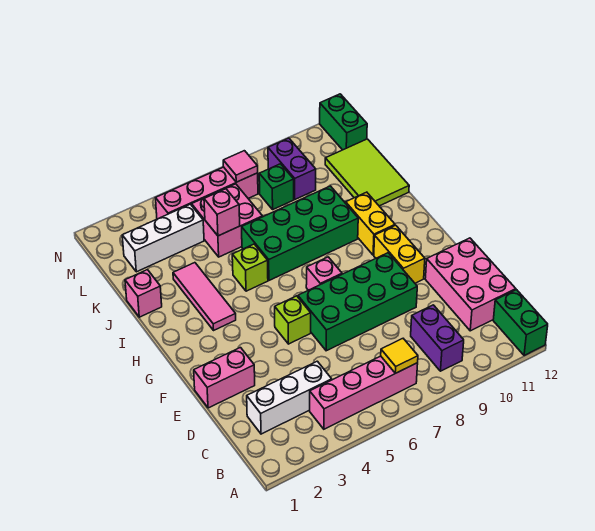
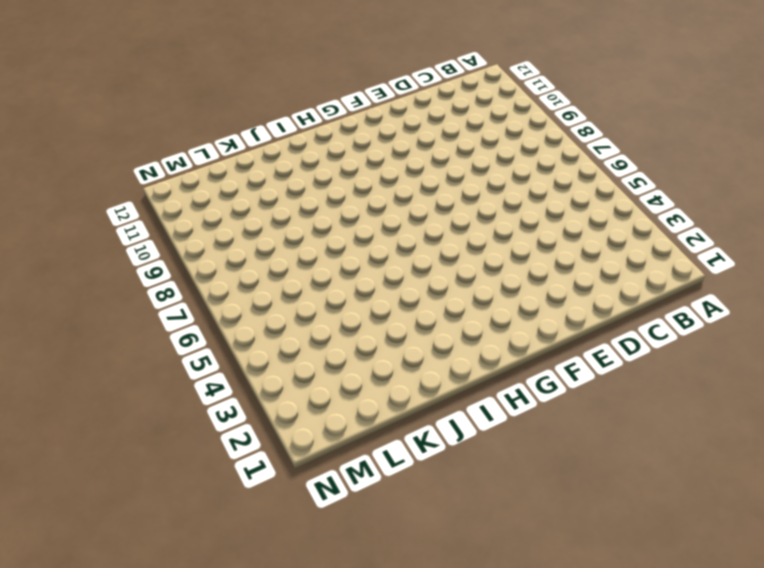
none -> green 1x2 brick [493,290,548,356]
none -> pink 1x4 brick [310,356,418,429]
none -> purple 1x2 brick [411,305,464,371]

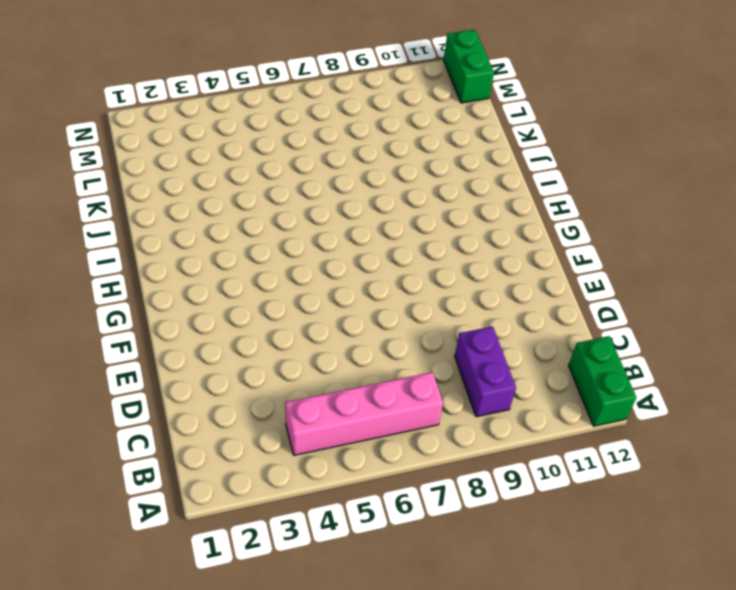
none -> white 1x3 brick [247,361,332,434]
none -> pink 2x3 brick [425,238,516,331]
none -> pink 1x2 brick [194,348,255,408]

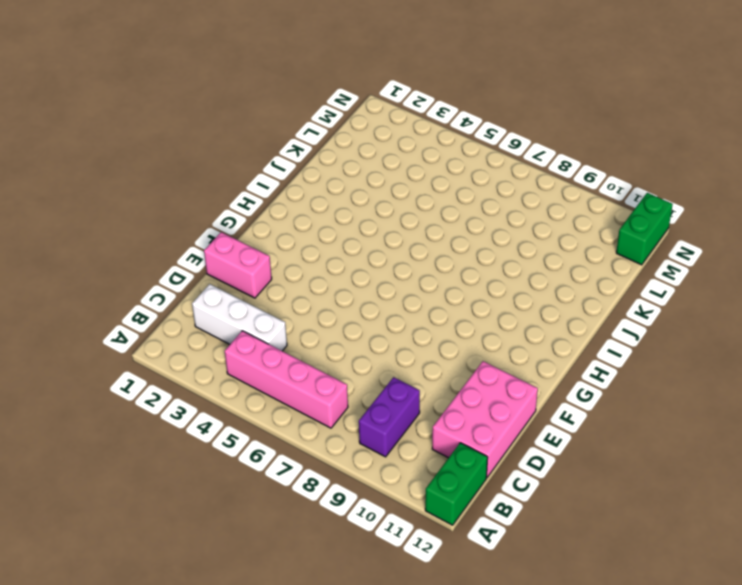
none -> green 2x4 brick [298,253,417,351]
none -> lime 1x1 brick [275,296,311,344]
none -> yellow 1x2 brick [374,225,425,283]

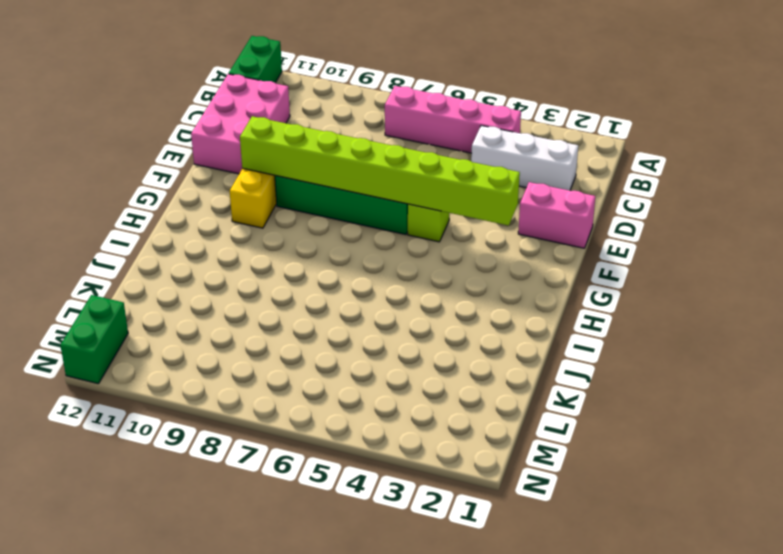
lime 1x8 brick [240,116,520,226] -> none
none -> purple 1x2 brick [411,305,464,371]
none -> pink 1x1 brick [306,257,342,290]
none -> pink 1x3 tile [173,263,236,330]

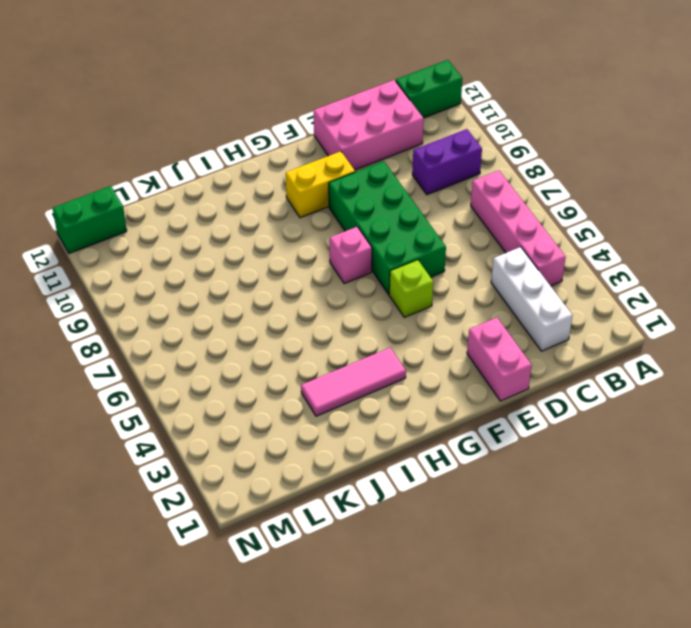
none -> yellow 1x2 brick [346,192,395,255]
none -> lime 1x1 brick [232,244,268,291]
none -> green 2x4 brick [242,186,358,280]

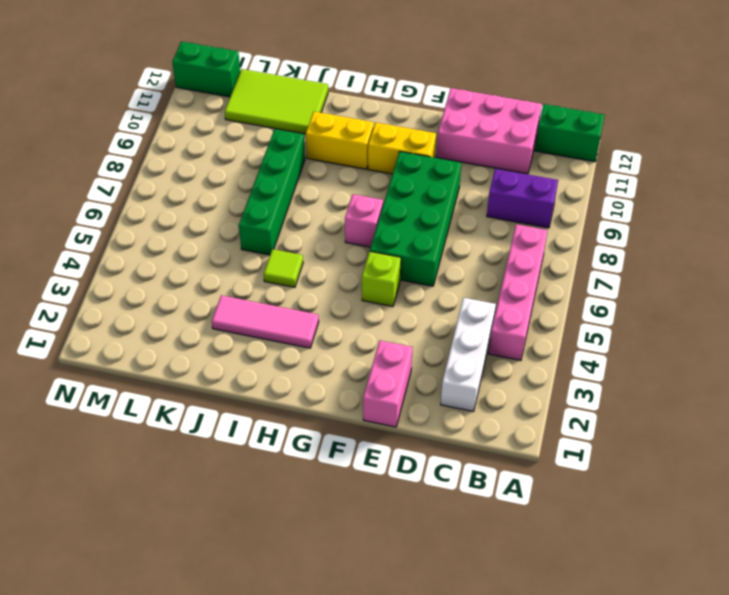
lime 1x1 tile [264,249,303,287] -> lime 1x1 brick [232,244,268,291]
green 1x4 brick [239,129,305,255] -> green 2x4 brick [242,186,358,280]
none -> pink 1x1 brick [125,270,162,317]
none -> pink 2x2 brick [192,184,263,257]
none -> white 1x3 brick [122,204,204,272]

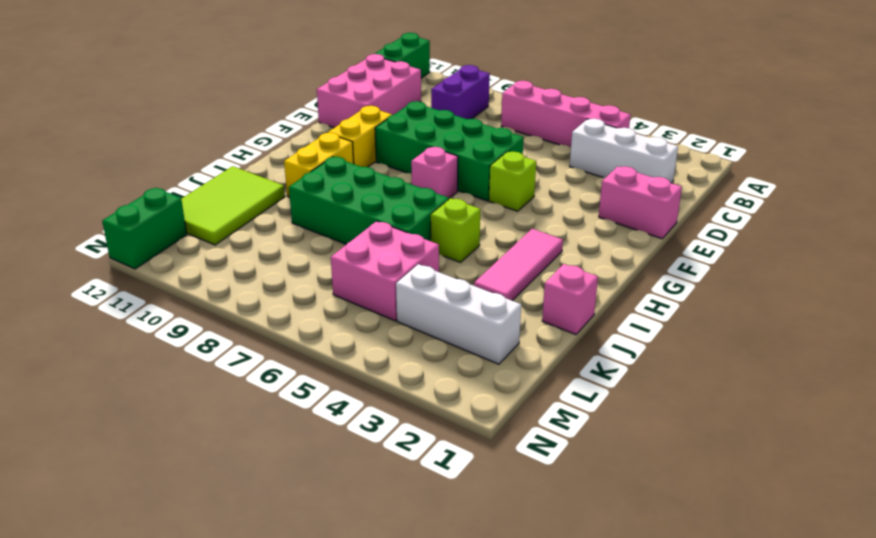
none -> green 1x1 brick [259,164,294,209]
none -> purple 1x2 brick [268,138,316,199]
none -> pink 1x4 brick [156,167,258,219]

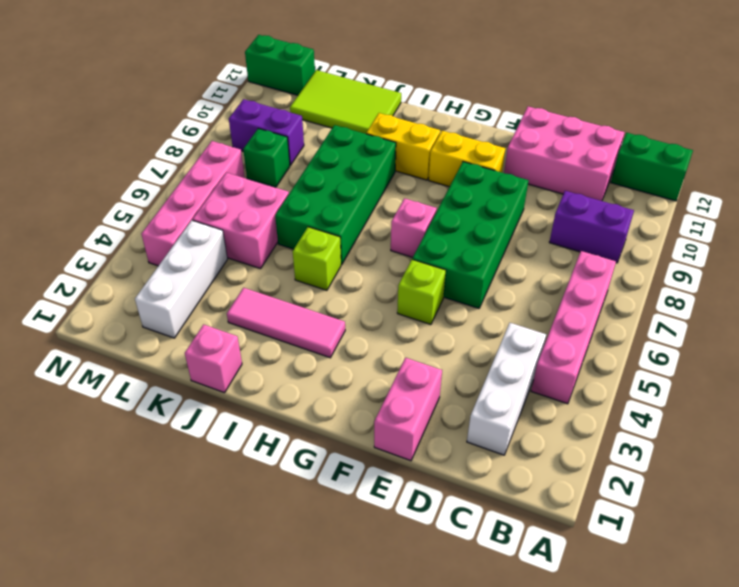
none -> yellow 1x1 tile [381,339,418,373]
none -> pink 1x1 brick [204,189,240,236]
none -> pink 1x1 tile [223,151,258,182]

